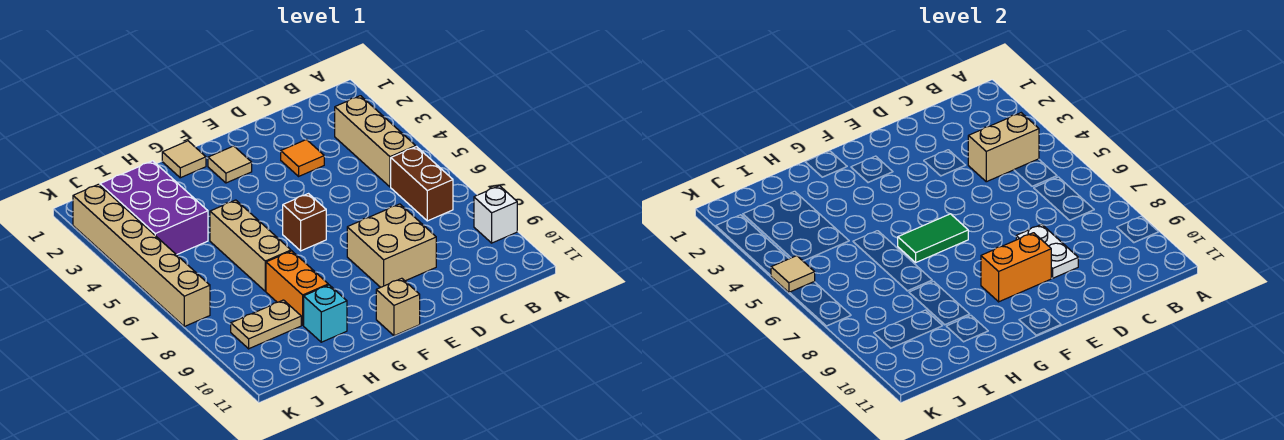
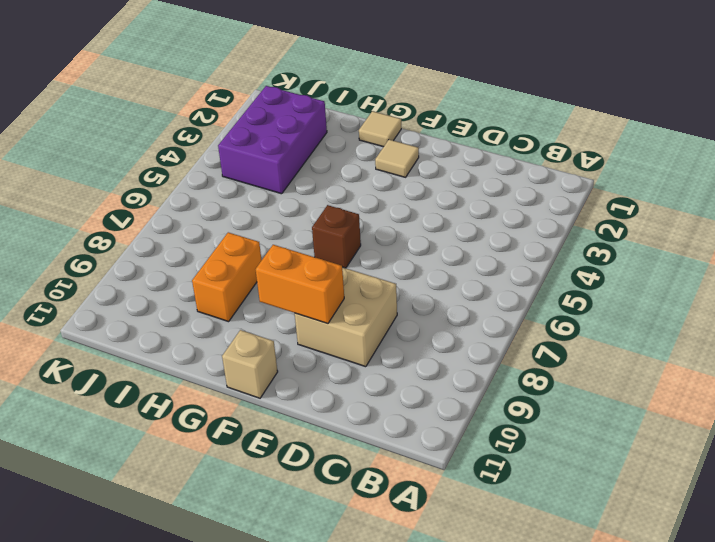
none -> white 1x1 brick [474,186,517,243]
none -> tan 1x3 brick [335,96,416,187]
none -> brown 1x2 brick [391,147,453,221]

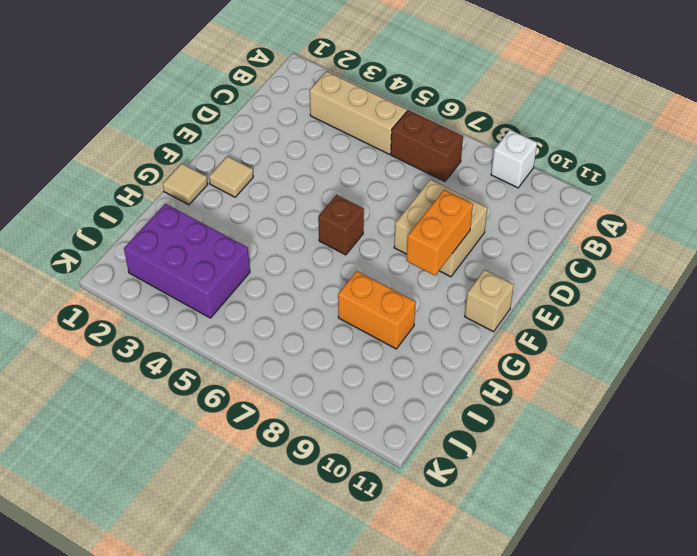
none -> orange 1x1 tile [281,140,324,176]
none -> tan 1x3 brick [210,200,291,291]
none -> cyan 1x1 brick [304,285,347,342]

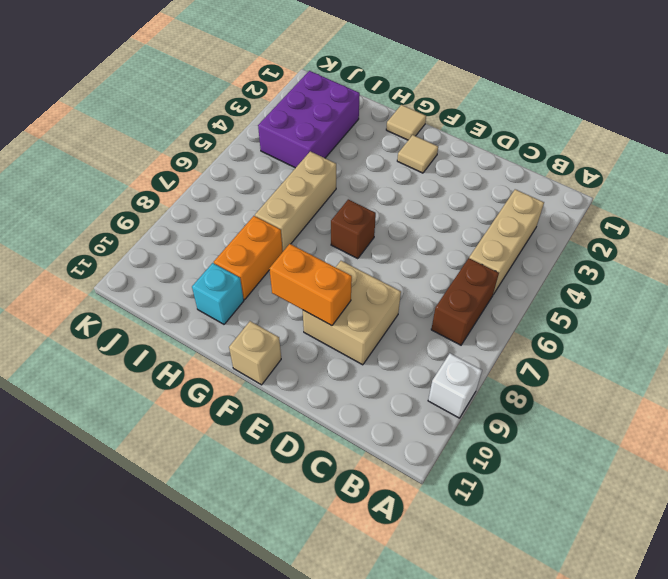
none -> orange 1x1 tile [281,140,324,176]
none -> tan 1x2 plate [231,300,301,349]
none -> tan 1x6 brick [73,184,210,326]

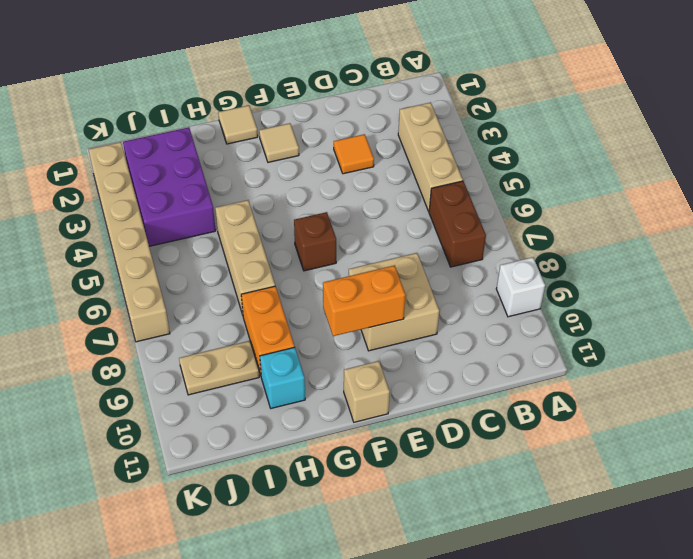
none -> tan 1x2 brick [968,113,1039,182]
none -> white 1x2 plate [1016,224,1078,278]
none -> green 1x2 tile [898,214,968,262]

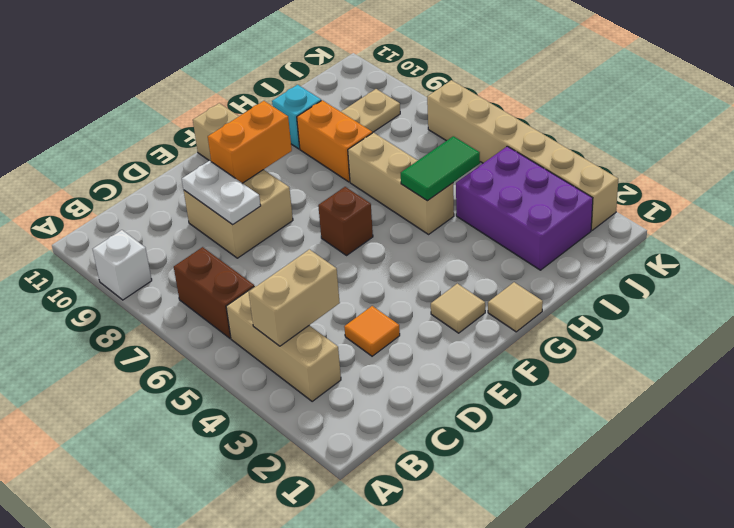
green 1x2 tile [401,136,480,201] -> green 1x2 tile moved to [898,214,968,262]
none -> tan 1x1 tile [771,256,815,292]

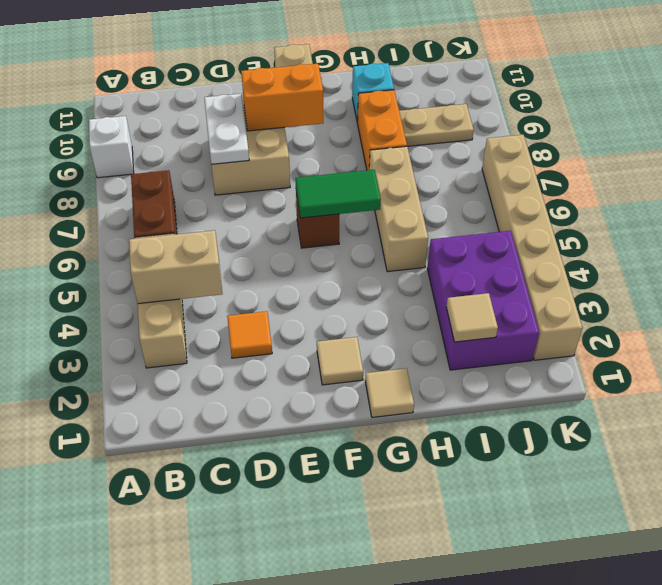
tan 1x1 tile [446,293,498,342] -> tan 1x1 tile moved to [771,256,815,292]

